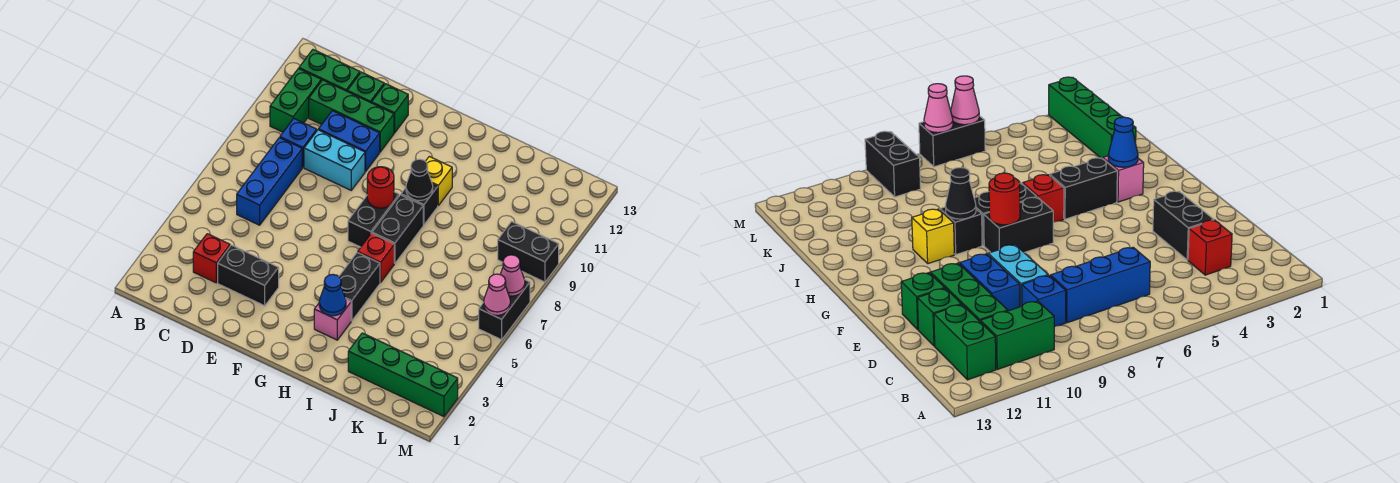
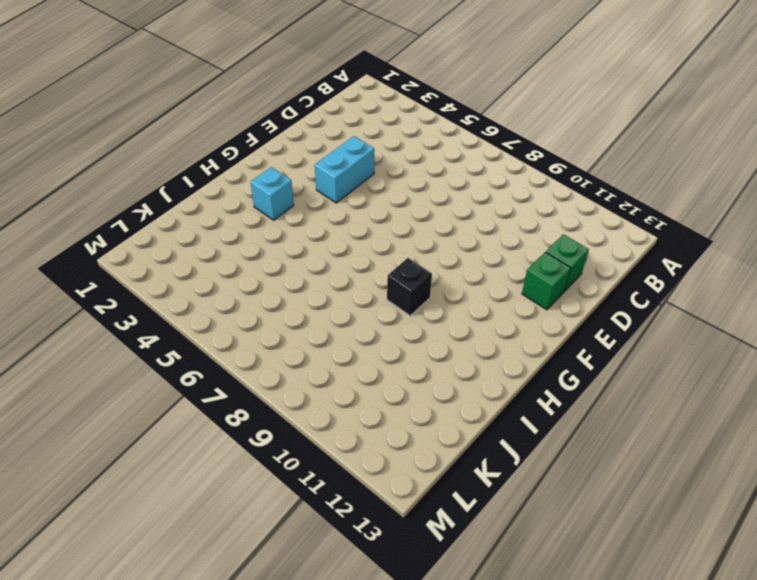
cyan 1x2 brick [315,136,374,203] -> cyan 1x2 brick moved to [304,130,365,190]
cyan 1x1 brick [251,167,294,220] -> pink 1x1 brick [314,299,351,340]
none -> green 1x2 brick [270,69,321,132]
none -> green 1x2 brick [299,50,360,91]
none -> red 1x1 brick [193,234,230,283]

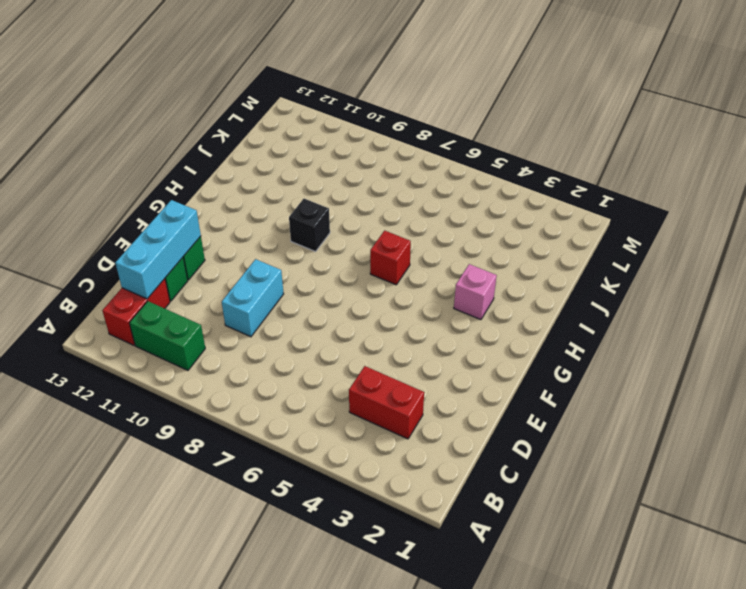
red 1x2 brick [102,279,170,345] -> green 1x2 brick [299,50,360,91]
red 1x2 brick [349,366,424,439] -> red 1x1 brick [193,234,230,283]
cyan 1x3 brick [115,200,201,299] -> none
none -> blue 1x3 brick [237,138,302,225]
none -> blue 1x1 brick [280,118,317,168]
none -> green 1x3 brick [309,80,394,152]

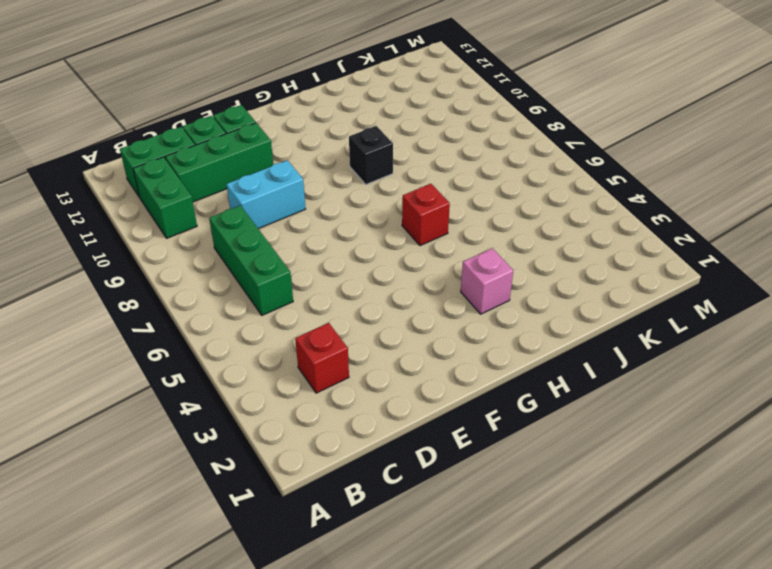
green 1x3 brick [209,205,293,315] -> blue 1x3 brick [237,138,302,225]
none -> blue 1x1 brick [280,118,317,168]
none -> black 1x2 brick [218,245,279,306]
none -> blue 1x2 brick [319,111,380,171]

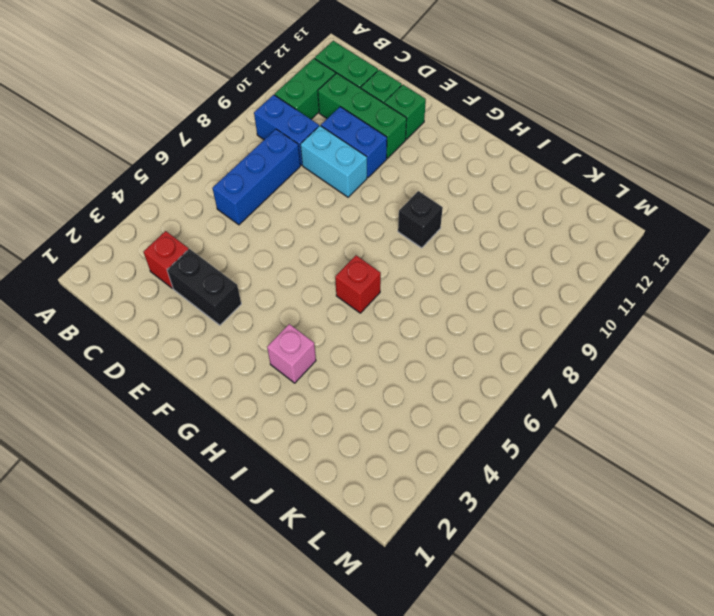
blue 1x2 brick [254,95,319,165] -> blue 1x1 brick [280,118,317,168]
none -> black 1x2 brick [348,192,399,247]
none -> black 1x2 brick [339,252,380,321]
none -> black 1x2 brick [372,195,423,263]

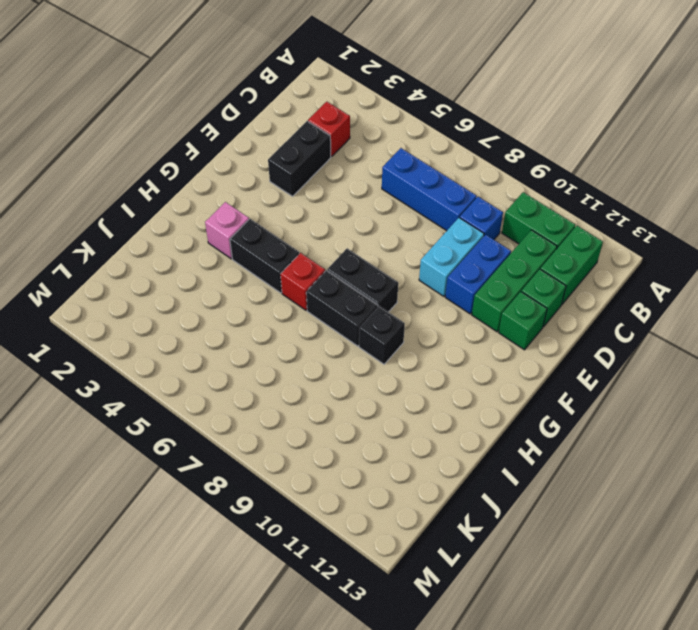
none -> yellow 1x1 brick [425,156,452,205]
none -> green 1x4 brick [348,333,458,417]
none -> black 1x2 brick [498,221,559,282]

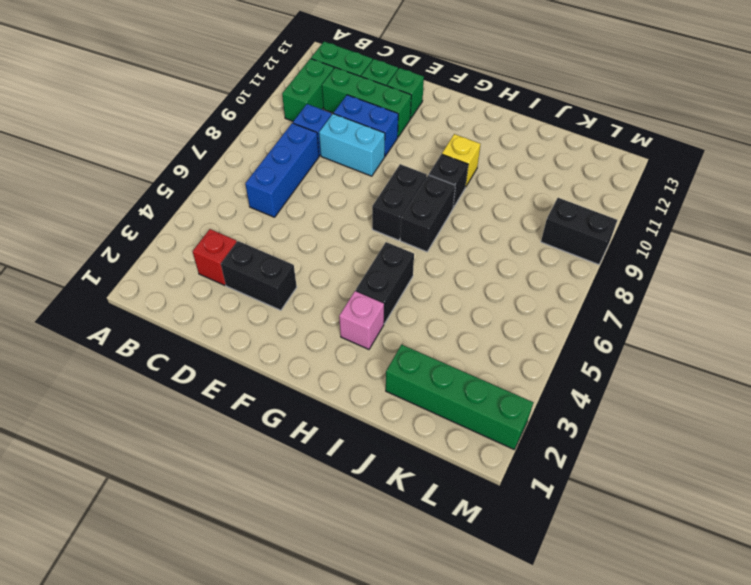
none -> red 1x1 brick [358,233,394,282]
none -> black 1x2 brick [479,279,530,340]
none -> red 1x1 round brick [367,167,394,208]

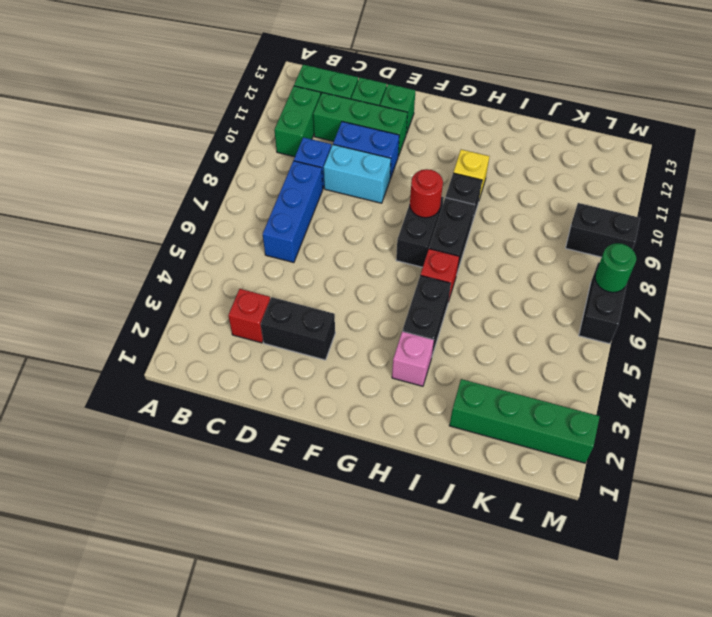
green 1x1 round brick [595,243,636,292] -> pink 1x1 cone [500,255,525,296]
none -> blue 1x1 cone [319,274,346,316]
none -> black 1x1 cone [406,159,433,200]
none -> pink 1x1 cone [484,274,510,315]

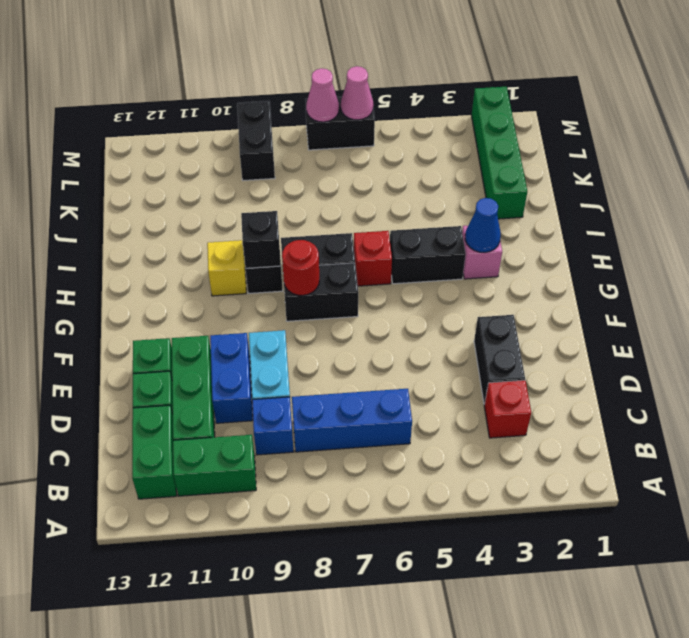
black 1x1 brick [241,211,281,268] -> black 1x1 cone [406,159,433,200]

